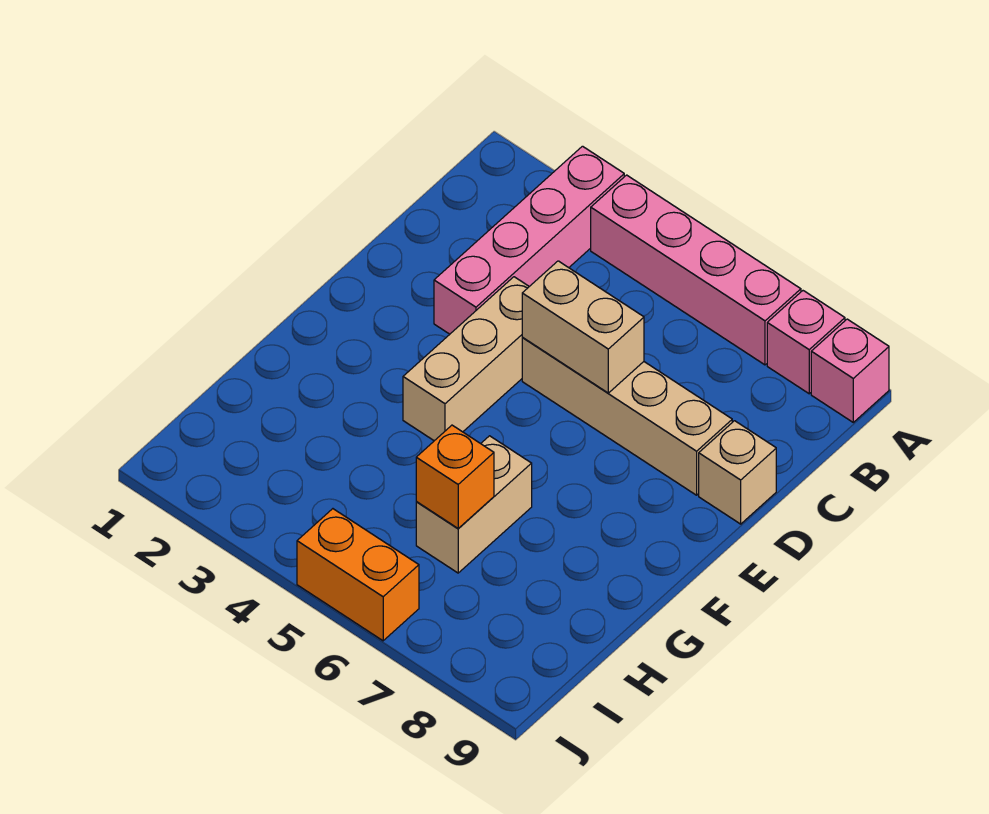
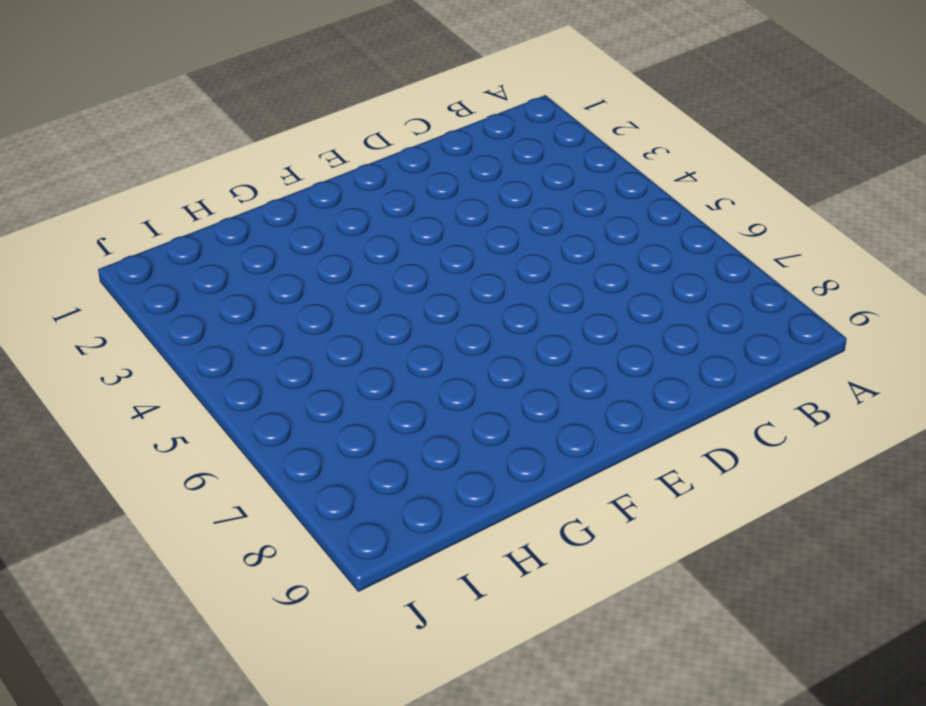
none -> pink 1x4 brick [434,146,624,334]
none -> pink 1x4 brick [591,175,801,365]

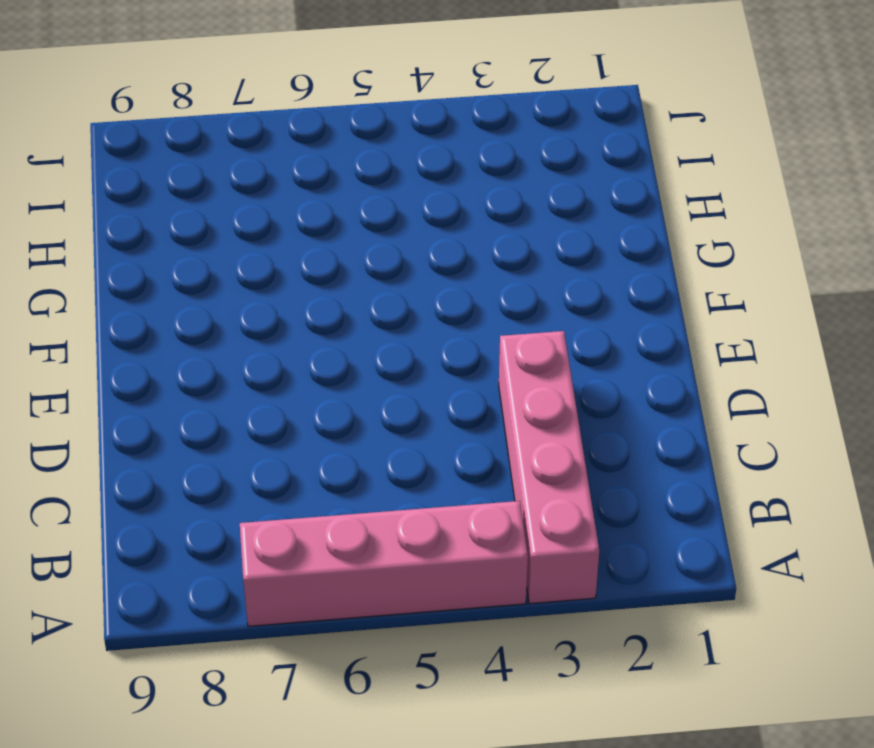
none -> pink 1x1 brick [767,291,845,394]
none -> pink 1x1 brick [811,319,889,422]

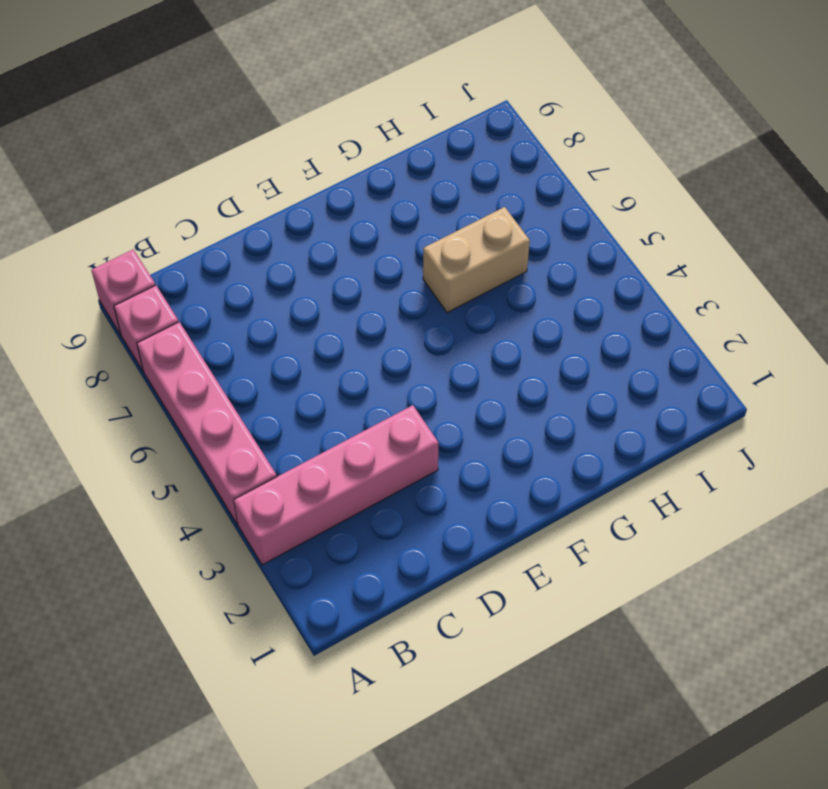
none -> tan 1x3 brick [403,277,529,441]
none -> tan 1x4 brick [522,337,732,495]

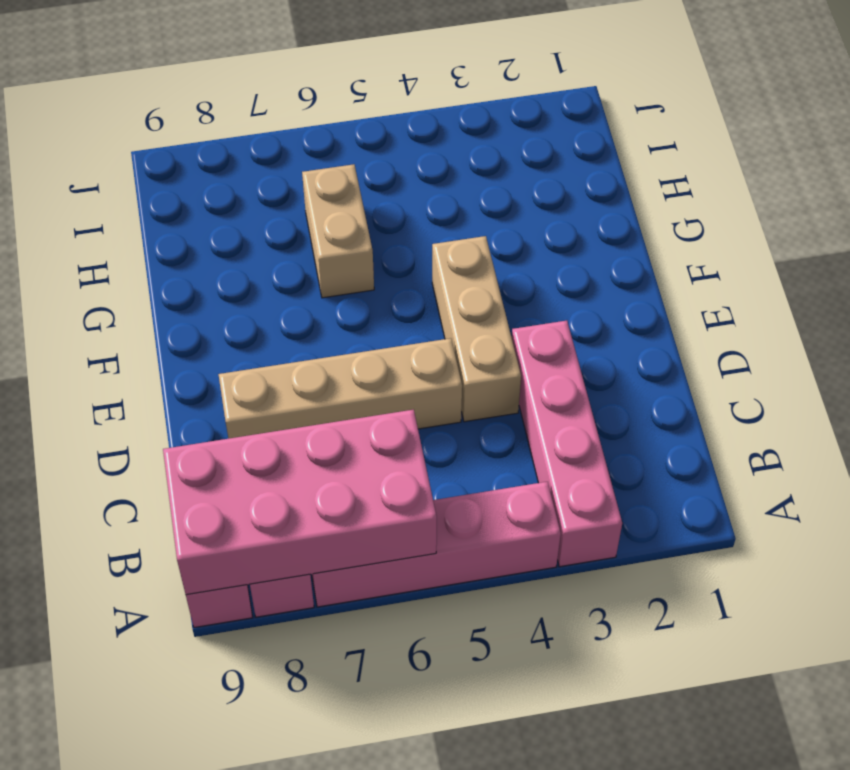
pink 2x4 brick [163,410,437,595] -> none
none -> tan 1x1 brick [699,421,776,524]
none -> orange 1x2 brick [297,509,419,641]

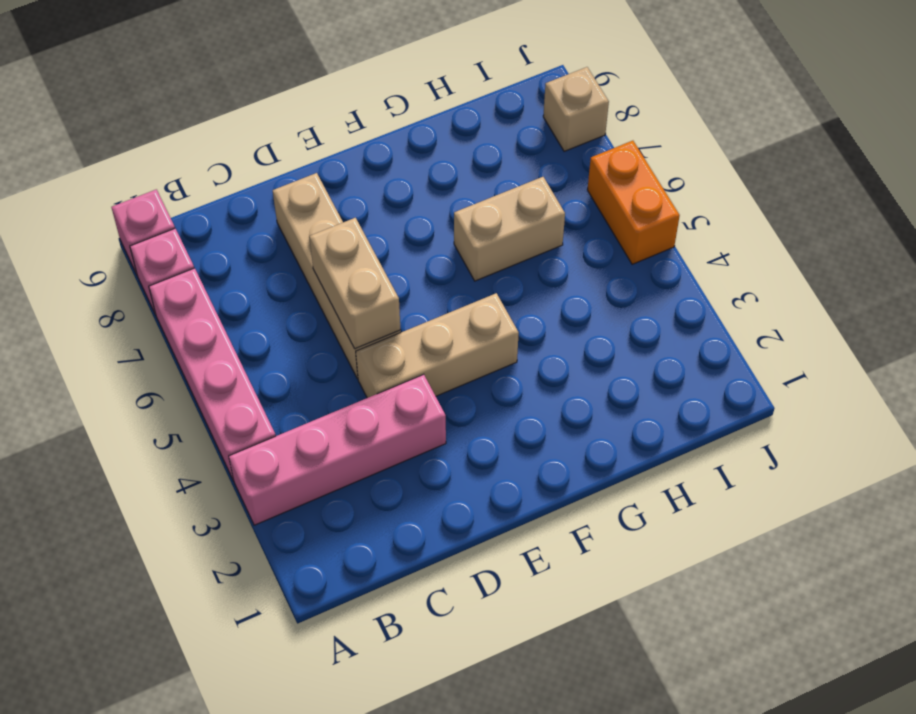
tan 1x1 brick [543,67,609,151] -> tan 1x1 brick moved to [699,421,776,524]
none -> orange 1x1 brick [416,425,494,529]

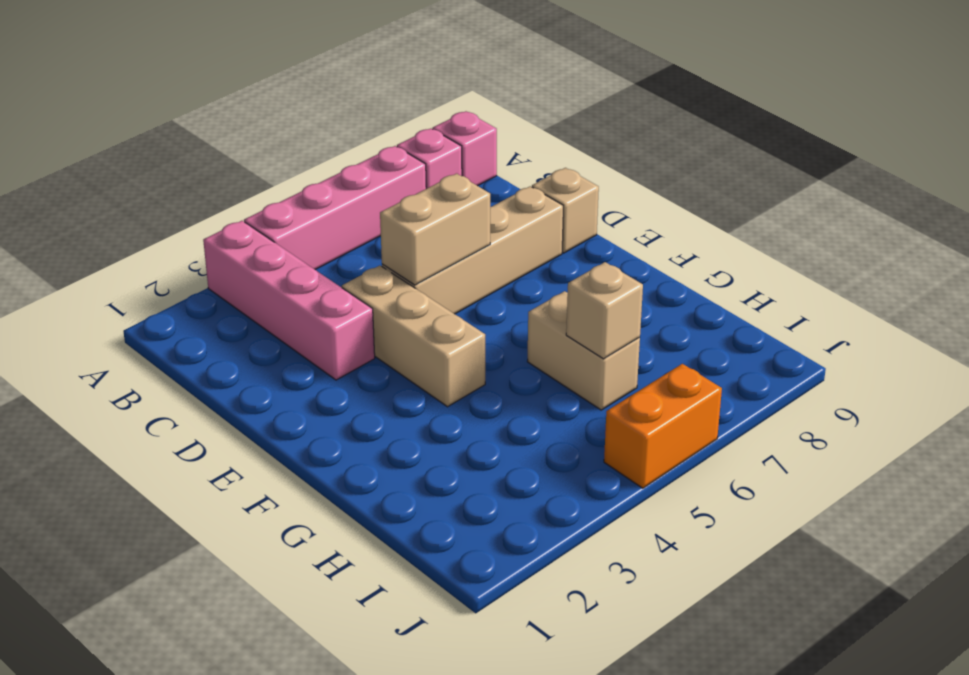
tan 1x1 brick [566,262,643,359] -> orange 1x1 brick [416,425,494,529]

